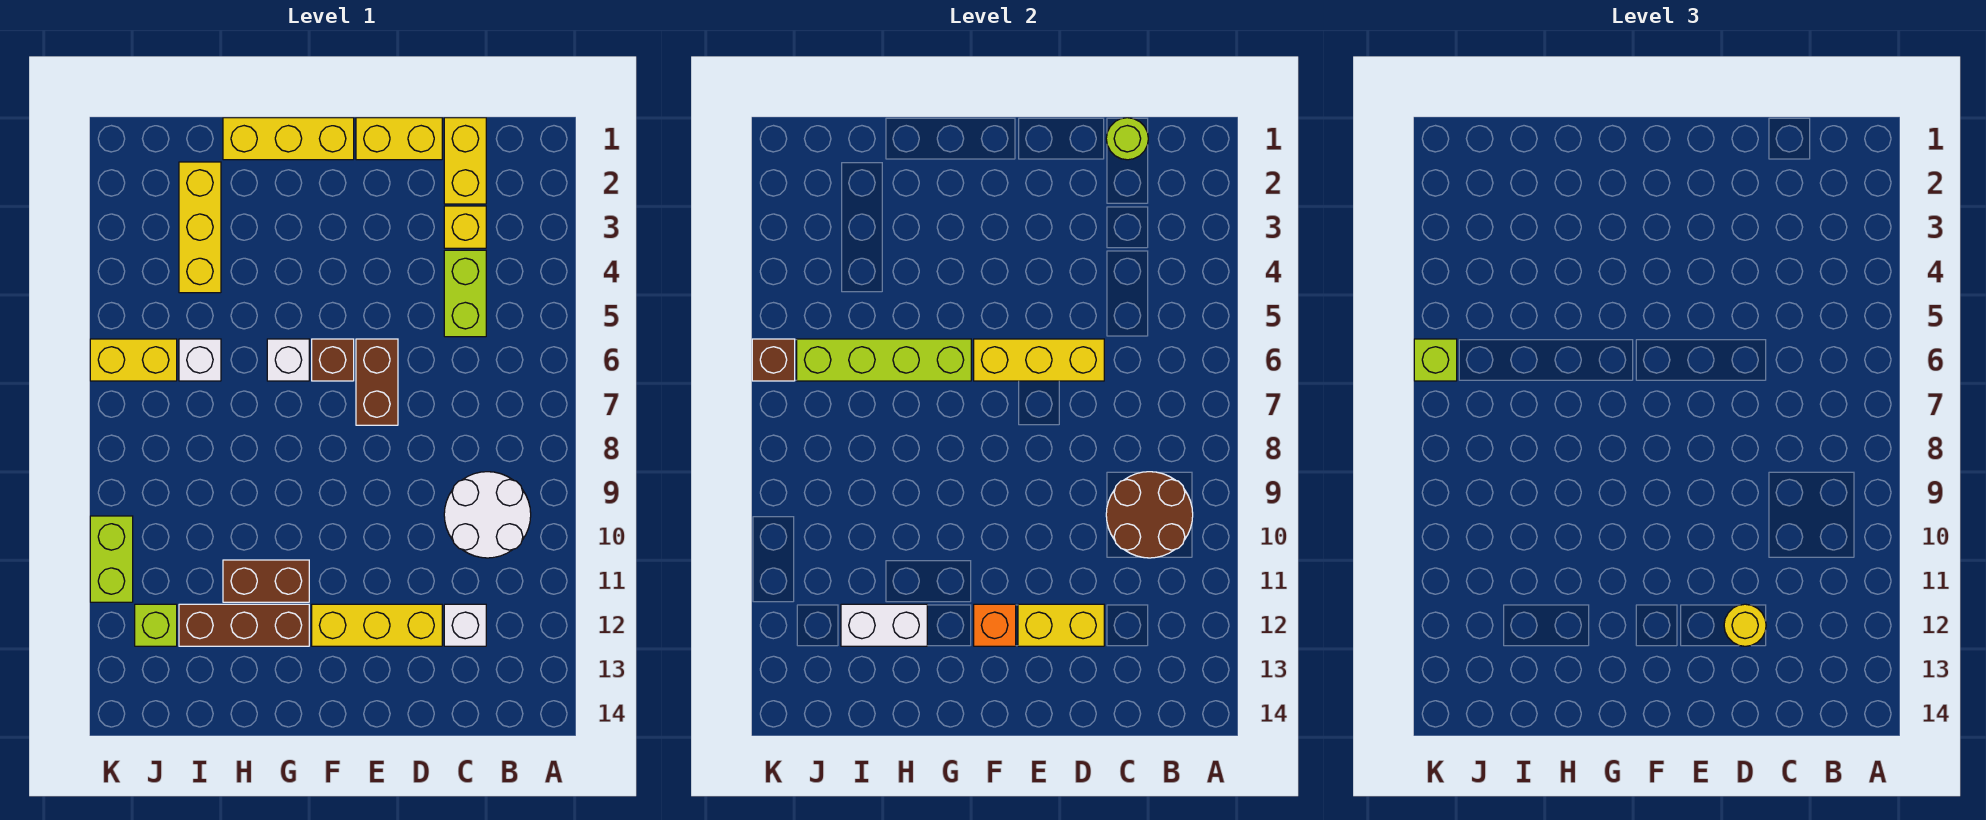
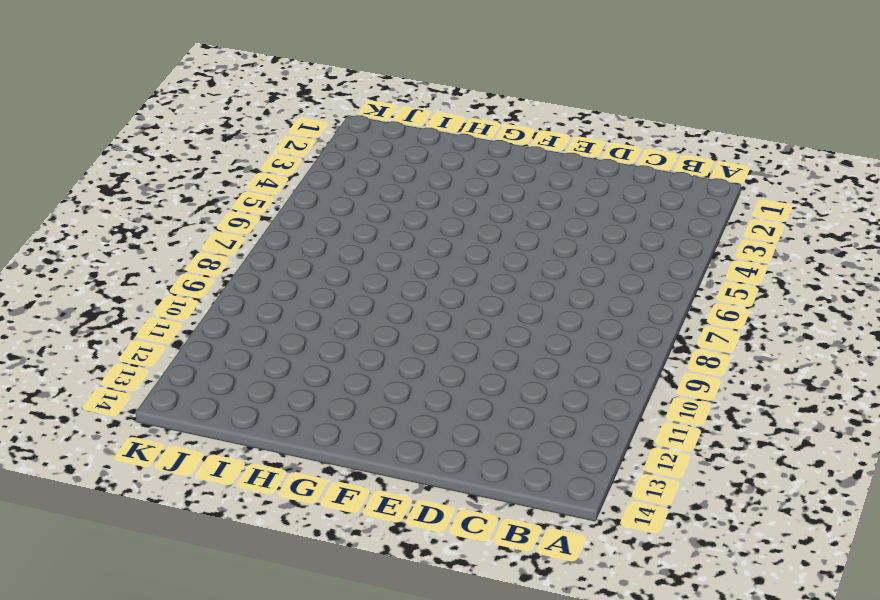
none -> white 2x2 round brick [444,472,531,558]
none -> yellow 1x2 brick [444,118,486,204]
none -> yellow 1x1 brick [444,206,486,248]

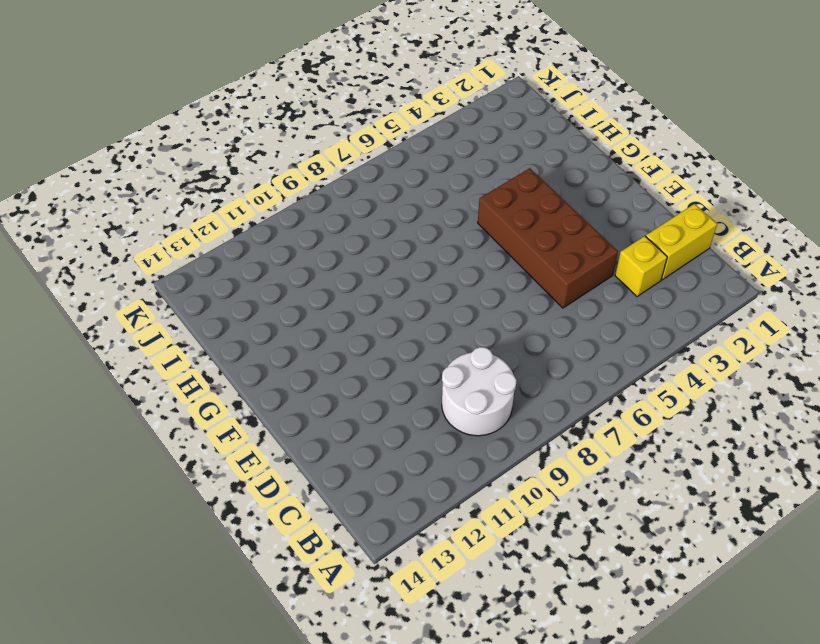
brown 2x4 brick [478,168,618,308] -> none
none -> lime 1x2 brick [444,250,486,337]
none -> white 1x1 brick [444,604,486,646]
none -> yellow 1x2 brick [356,118,442,160]

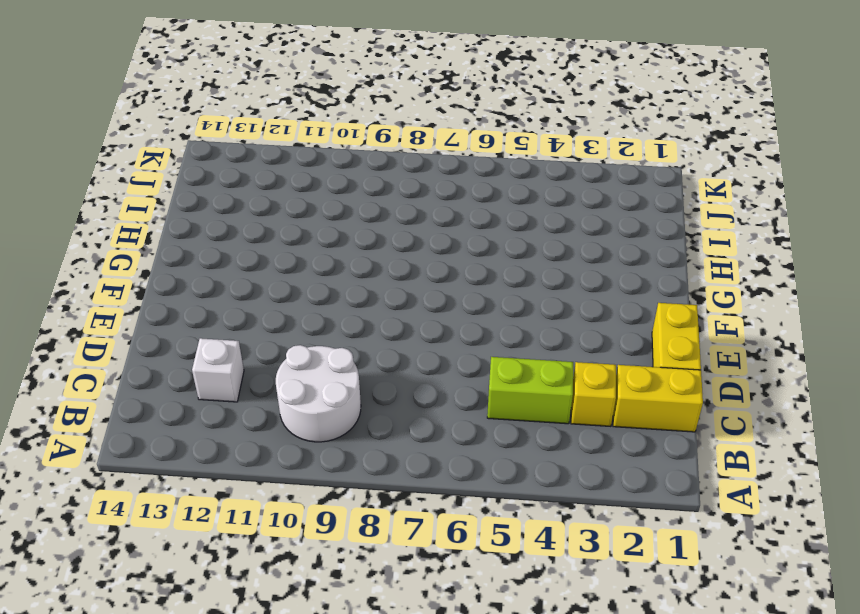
none -> yellow 1x3 brick [312,604,442,646]
none -> brown 1x2 brick [356,339,398,425]
none -> yellow 1x3 brick [223,118,354,160]

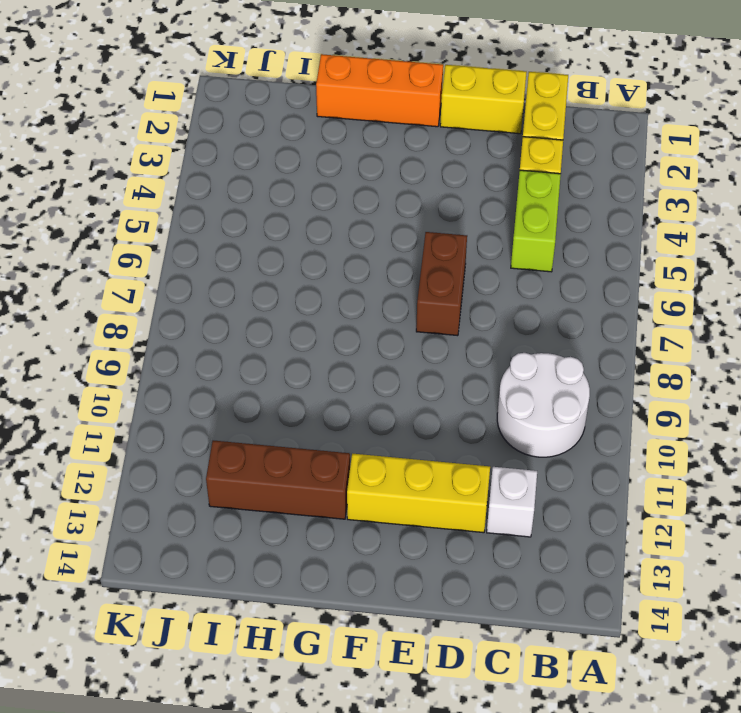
orange 1x3 brick [316,54,443,127] -> yellow 1x3 brick [223,118,354,160]
none -> brown 1x1 brick [312,339,354,381]
none -> white 1x1 brick [267,339,309,381]
none -> brown 1x2 brick [223,560,309,602]

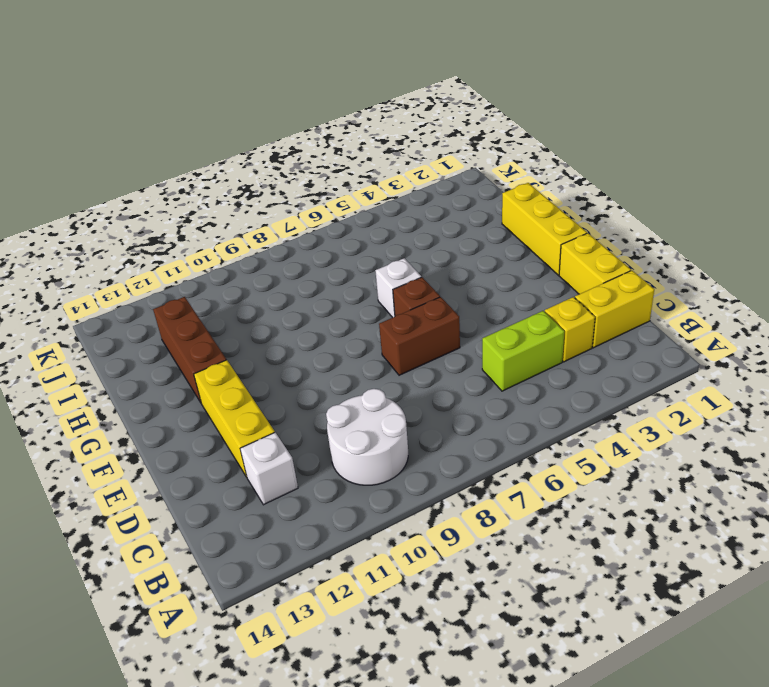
none -> brown 1x2 brick [223,560,309,602]
none -> yellow 1x3 brick [179,162,221,293]
none -> white 1x1 brick [179,339,221,381]

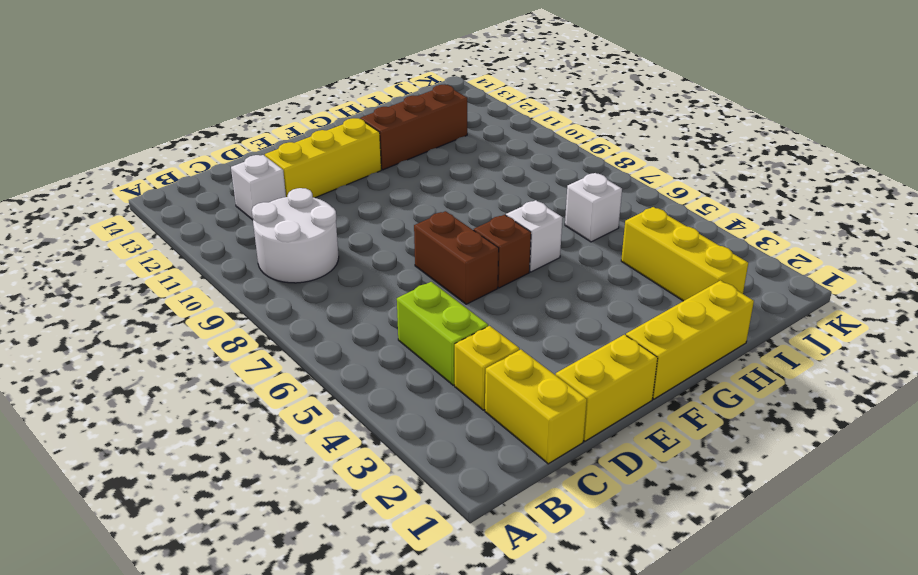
none -> brown 1x2 brick [223,560,309,602]
none -> yellow 1x2 brick [90,339,177,381]
none -> lime 1x1 brick [135,604,177,646]

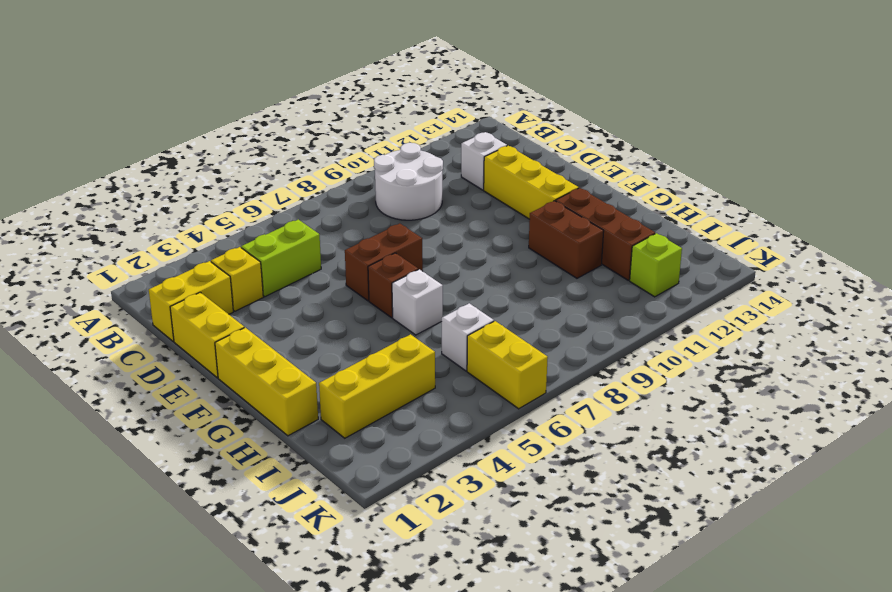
none -> lime 1x2 brick [90,516,133,602]
none -> brown 2x2 round brick [1106,472,1193,558]
none -> lime 1x1 round brick [1106,118,1148,160]

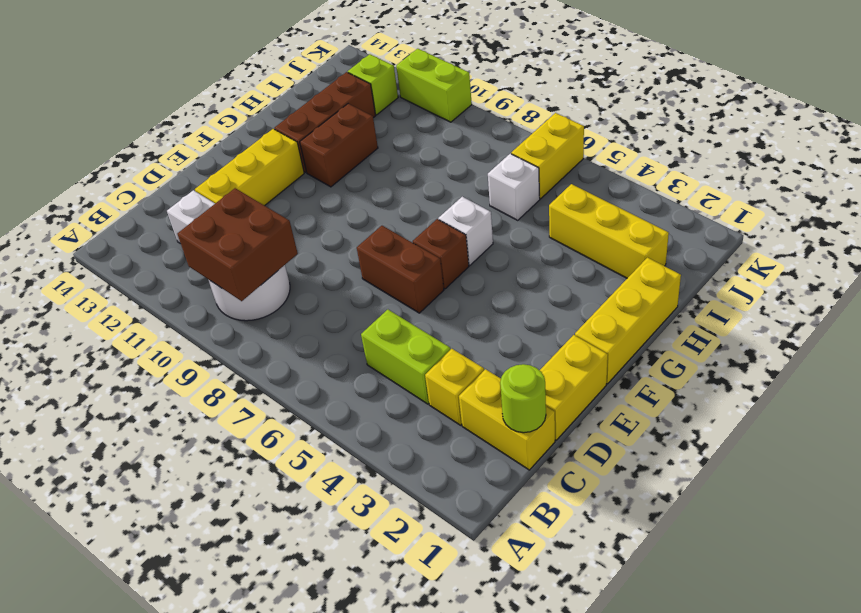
brown 2x2 brick [177,188,298,301] -> brown 2x2 round brick [1106,472,1193,558]
none -> yellow 1x3 brick [974,339,1104,381]
none -> yellow 1x2 brick [1018,604,1104,646]
none -> orange 1x1 brick [974,604,1016,646]

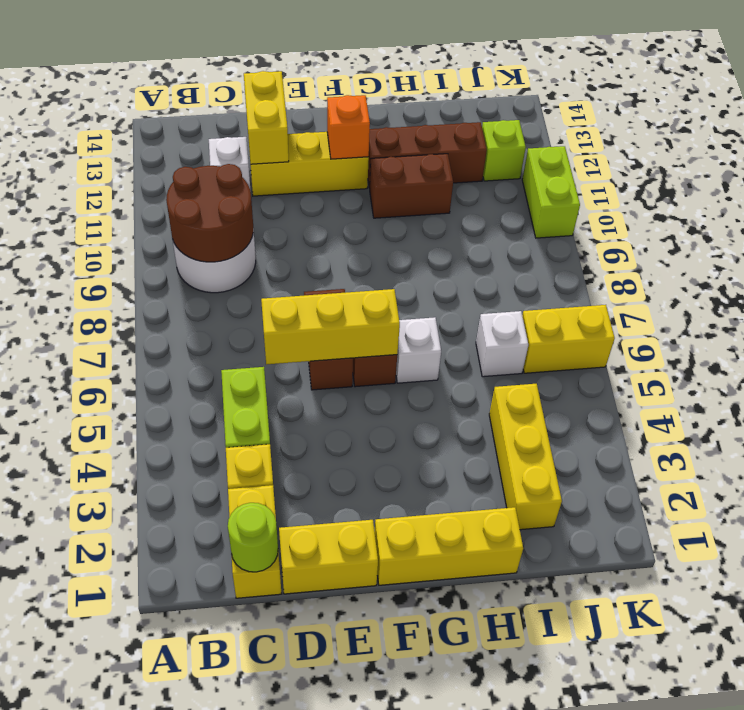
yellow 1x2 brick [244,71,289,164] -> yellow 1x2 brick turned to [1018,604,1104,646]
none -> lime 1x4 brick [797,339,971,381]
none -> white 1x2 brick [841,604,927,646]
none -> brown 1x1 brick [752,339,795,381]

